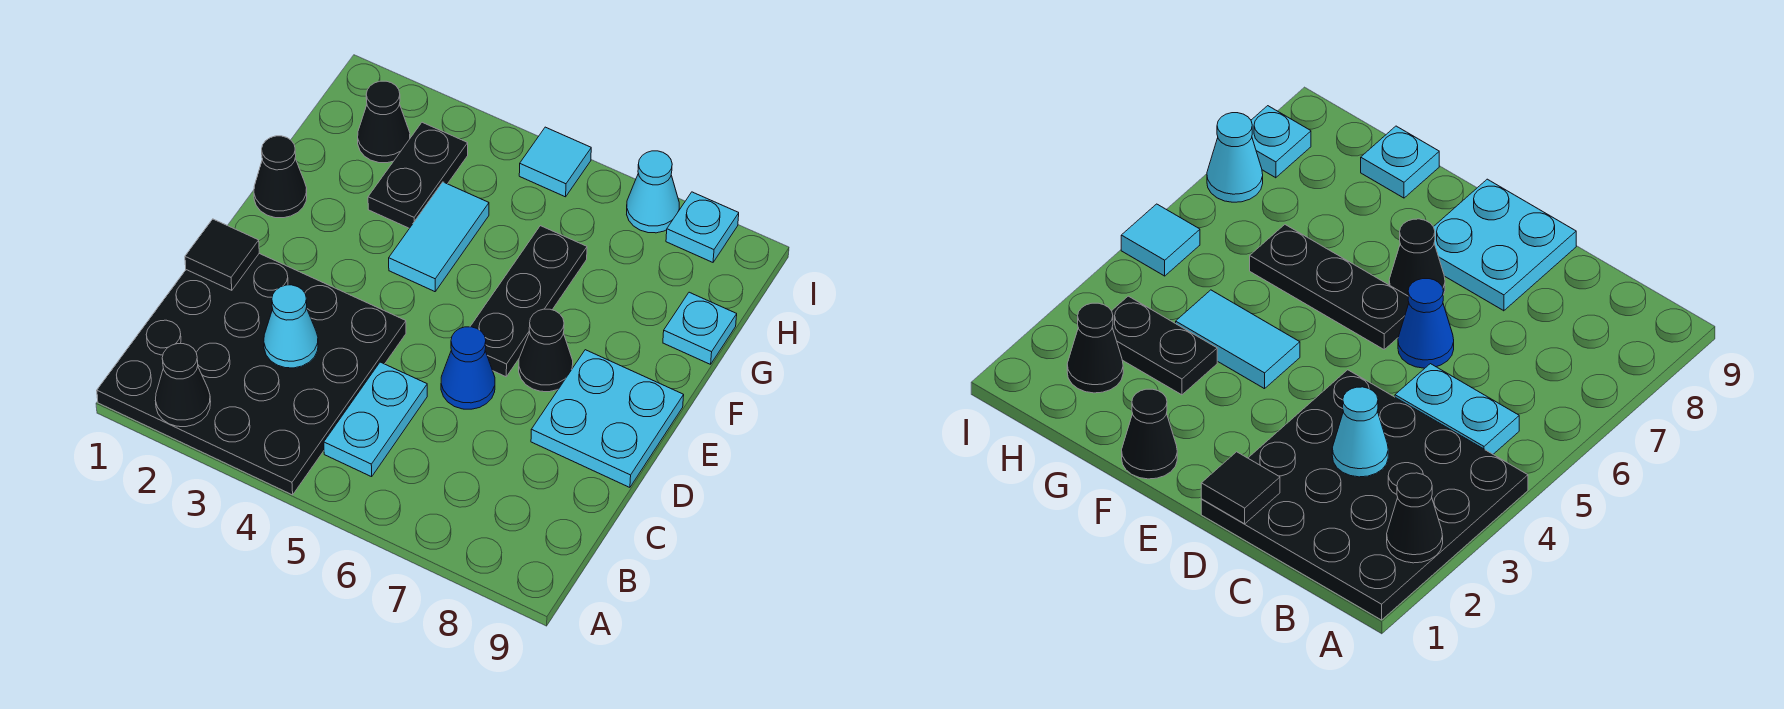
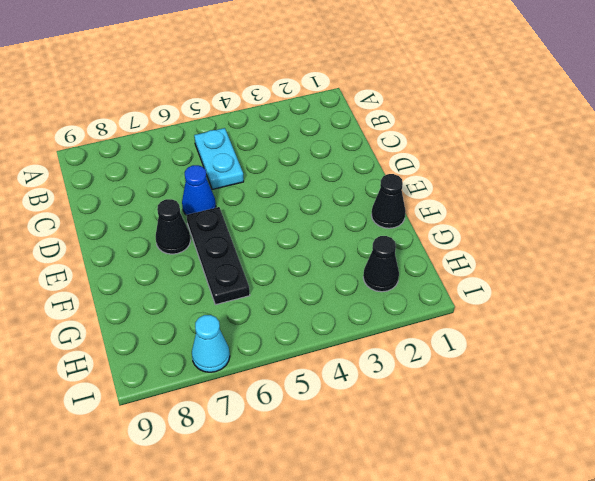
none -> black 4x4 plate [97,254,406,495]
none -> cyan 2x2 plate [531,350,684,487]
none -> cyan 1x2 tile [389,182,489,292]

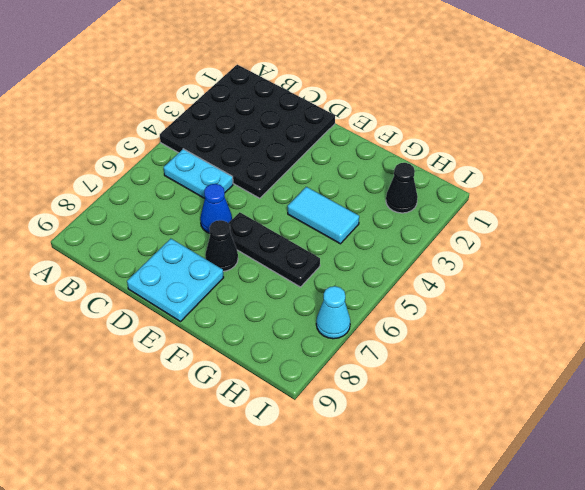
none -> black 1x1 cone [254,136,307,218]
none -> black 1x2 plate [368,122,468,228]
none -> cyan 1x1 plate [663,292,737,364]

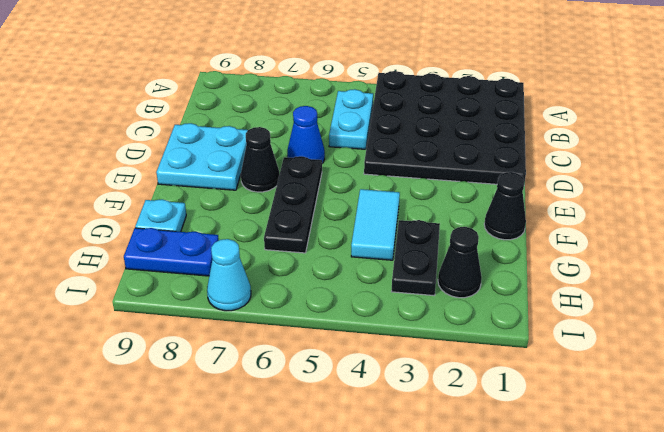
blue 1x2 plate [124,228,219,276] -> none
none -> cyan 1x1 tile [519,127,591,197]
none -> cyan 1x1 plate [666,192,739,262]
none -> black 1x1 cone [155,344,211,427]

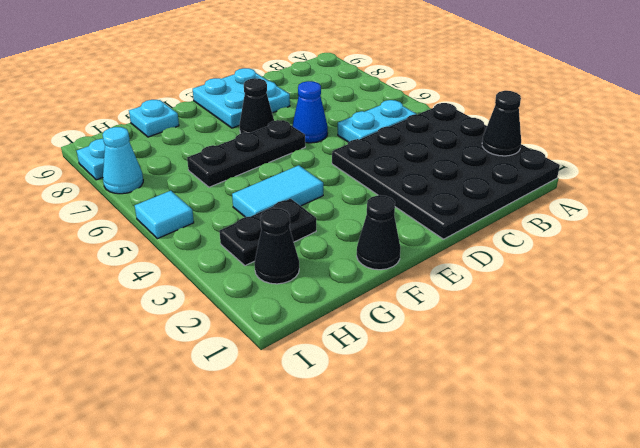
none -> cyan 1x1 cone [264,285,318,368]
none -> black 1x1 tile [185,219,259,290]

